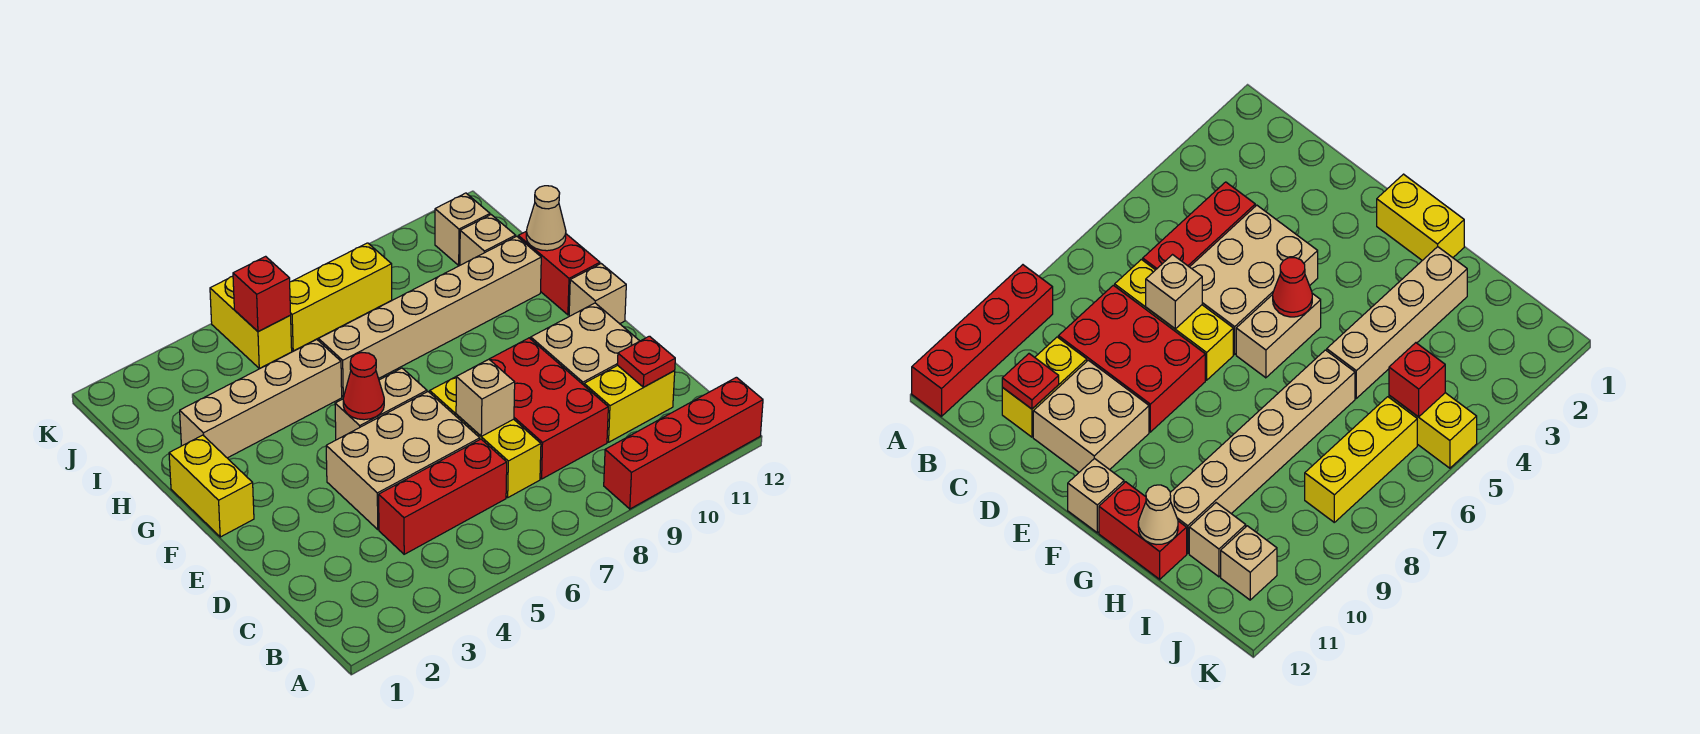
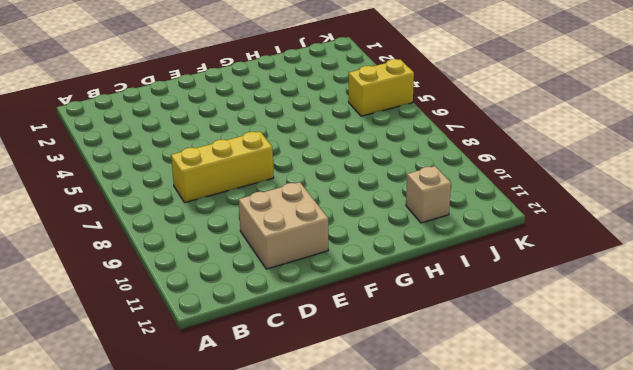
none -> red 1x4 brick [604,377,763,509]
none -> red 1x3 brick [379,439,507,554]
none -> red 2x3 brick [489,338,608,479]

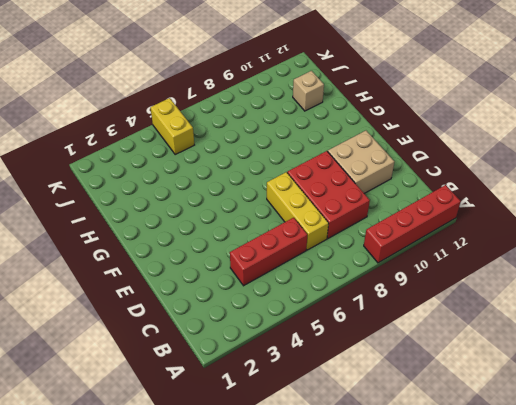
none -> yellow 1x2 brick [584,365,675,442]
none -> tan 2x3 brick [326,392,480,529]
none -> yellow 1x2 brick [169,435,254,537]

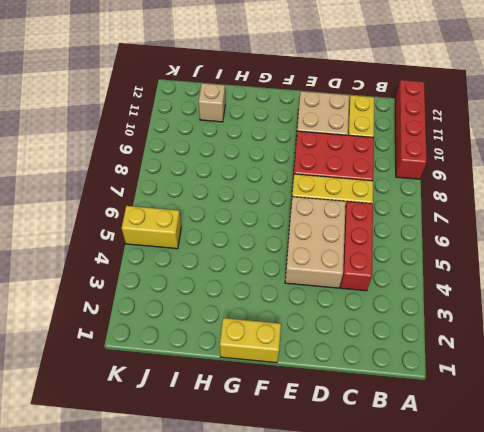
none -> tan 1x2 brick [335,368,427,440]
none -> tan 1x1 brick [569,264,626,324]
none -> red 1x2 brick [518,232,600,315]

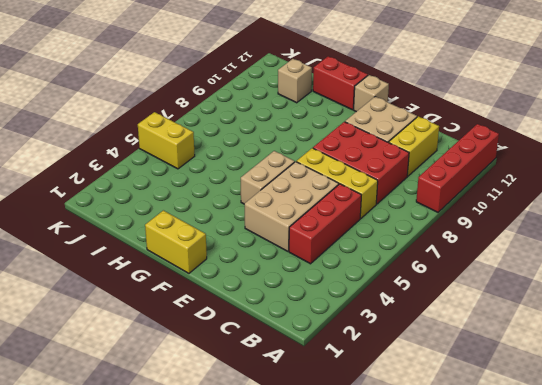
none -> tan 1x4 brick [180,340,342,458]
none -> tan 1x6 brick [319,236,541,397]
none -> yellow 1x3 brick [290,243,392,351]

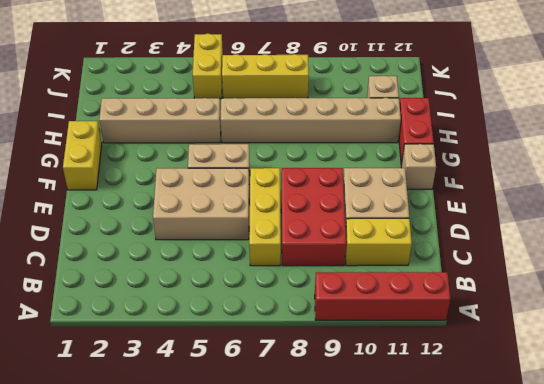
none -> red 1x3 brick [379,439,507,554]
none -> tan 1x1 brick [435,193,490,266]
none -> red 1x1 plate [617,336,675,387]

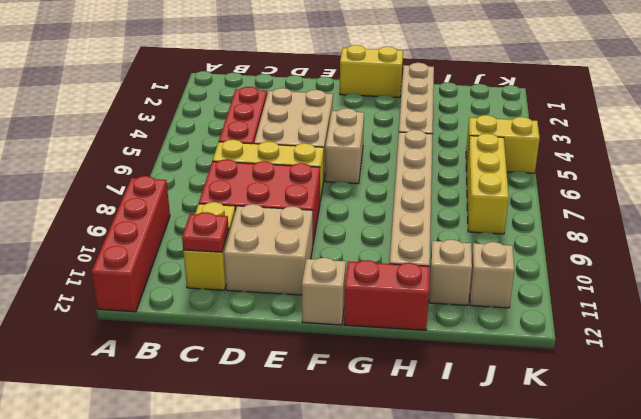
none -> tan 1x1 brick [456,359,515,436]
none -> red 1x1 cone [343,353,384,420]
none -> tan 1x1 cone [526,186,566,251]

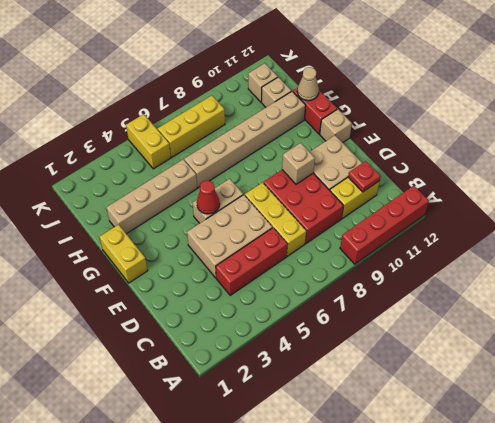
tan 1x1 brick [282,143,315,184] -> tan 1x1 brick moved to [456,359,515,436]
none -> red 1x1 brick [233,256,291,332]

